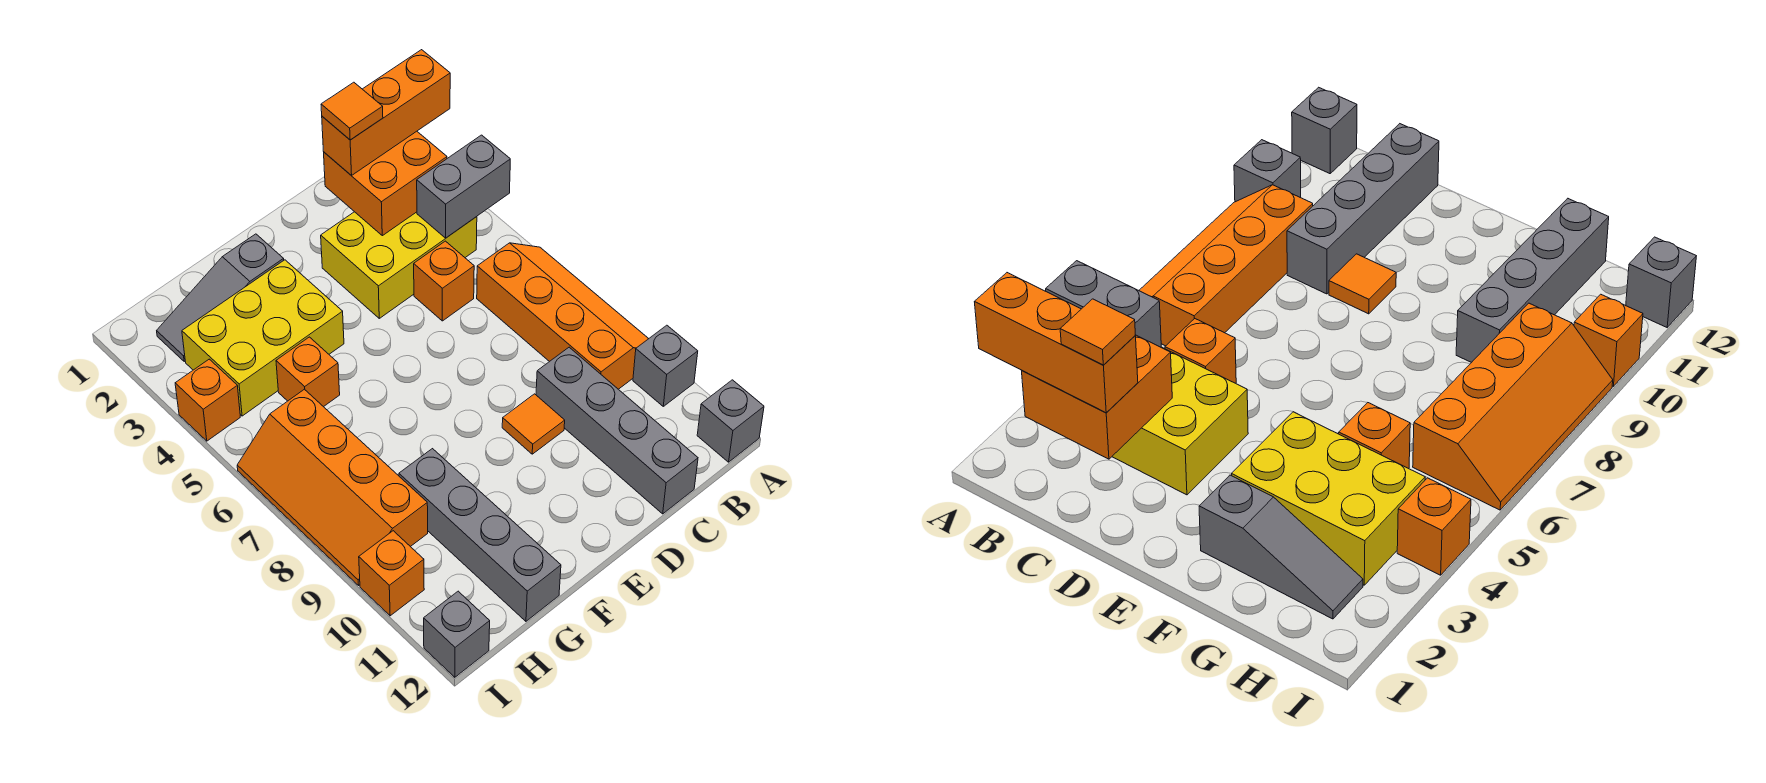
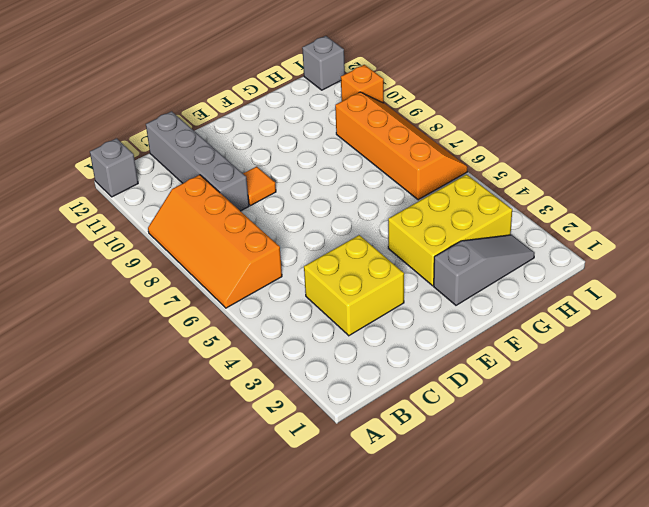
yellow 2x2 brick [304,235,404,336] -> yellow 2x3 brick [321,212,477,318]
none -> grey 1x1 brick [633,325,698,406]
none -> orange 1x1 brick [414,241,474,321]
none -> orange 1x1 brick [276,337,340,407]

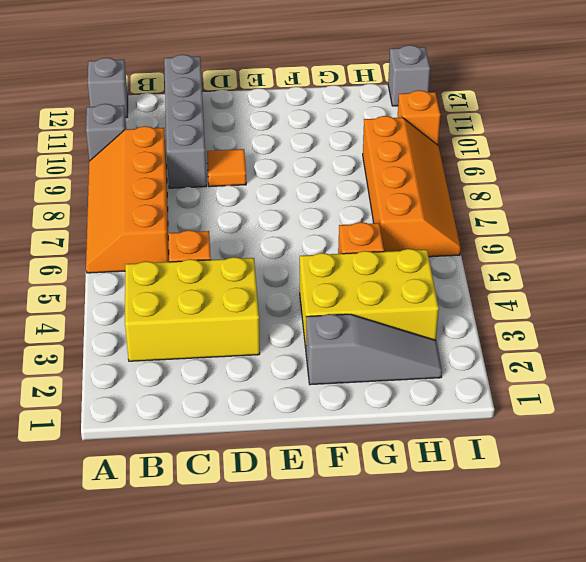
none -> grey 1x4 brick [399,449,561,621]
none -> orange 1x1 brick [175,359,240,441]
none -> grey 1x2 brick [417,135,510,238]

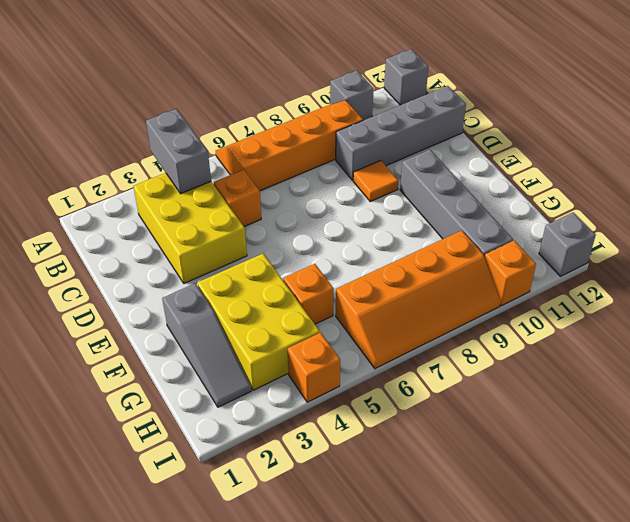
grey 1x4 brick [400,150,513,257] -> grey 1x4 brick turned to [399,449,561,621]
none -> orange 2x2 brick [324,131,447,236]
none -> orange 1x3 brick [322,50,450,176]
none -> orange 1x1 tile [321,82,383,140]

